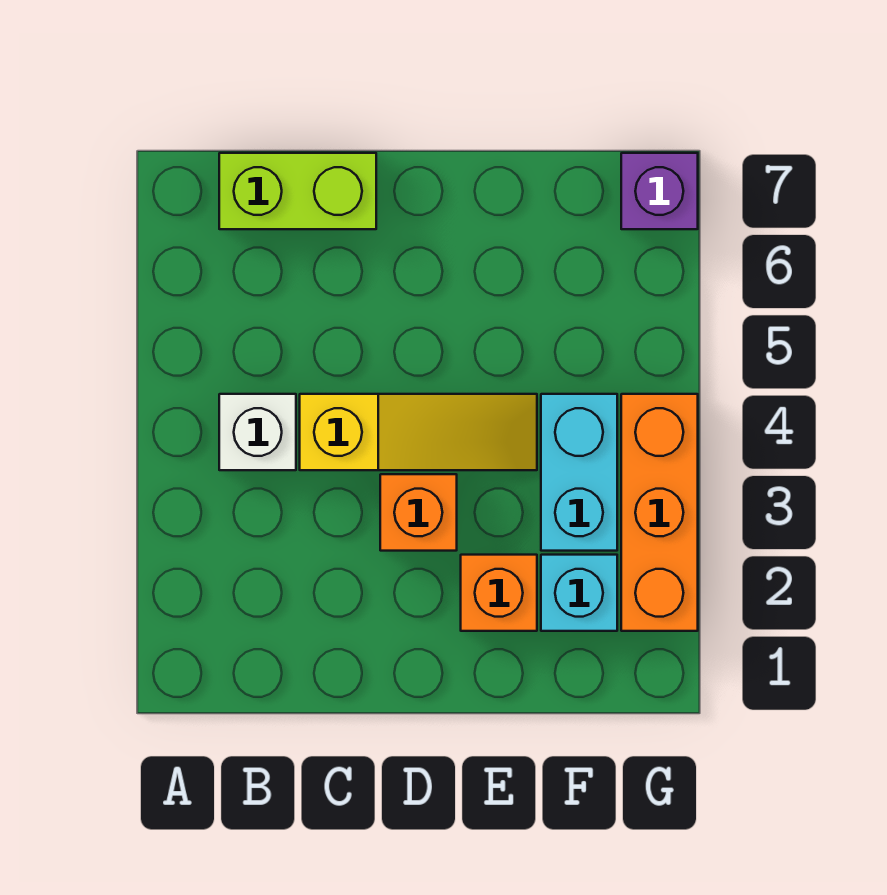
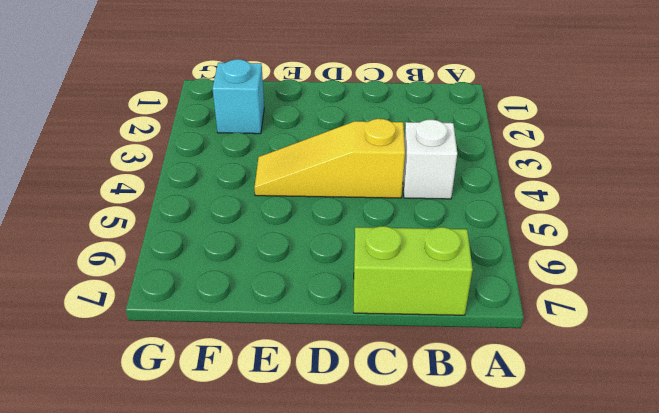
none -> orange 1x1 brick [380,474,457,551]
none -> orange 1x1 brick [461,555,537,631]

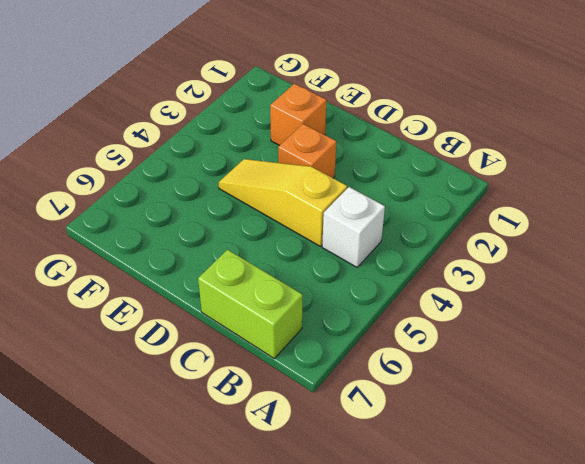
none -> cyan 1x1 brick [541,555,617,631]
none -> cyan 1x2 brick [541,394,617,551]

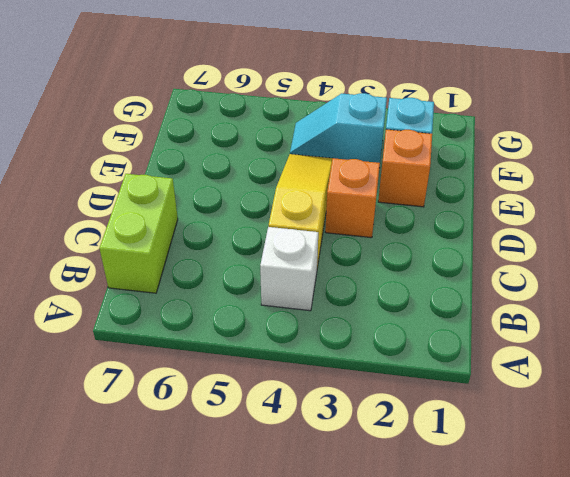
cyan 1x2 slope [290,93,387,163] -> cyan 1x2 brick [541,394,617,551]
none -> orange 1x3 brick [621,394,698,631]
none -> purple 1x1 brick [621,153,698,229]

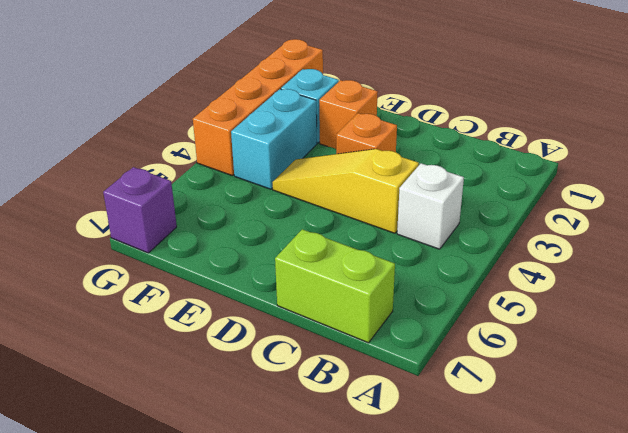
orange 1x4 brick [193,39,323,175] -> orange 1x3 brick [621,394,698,631]

